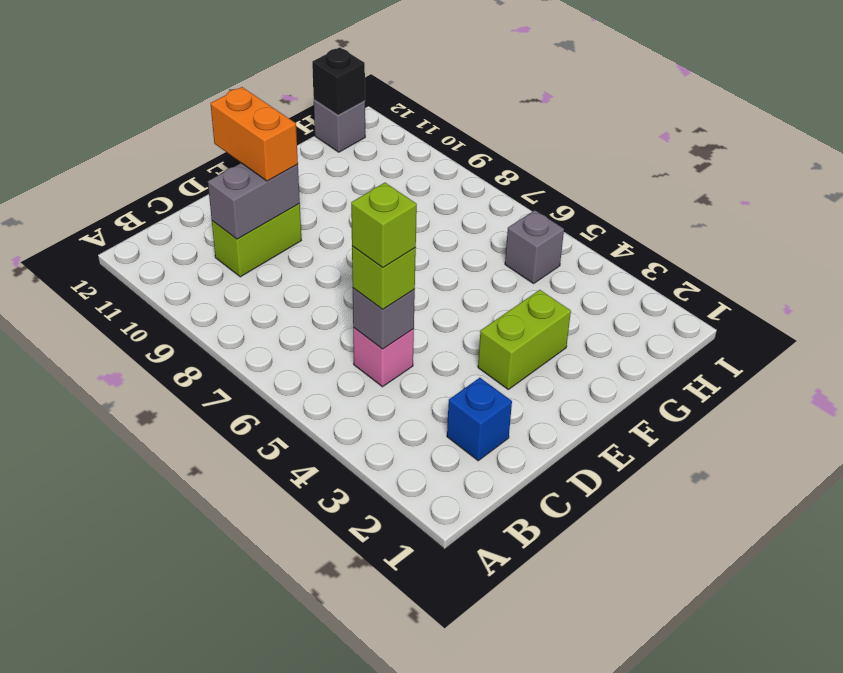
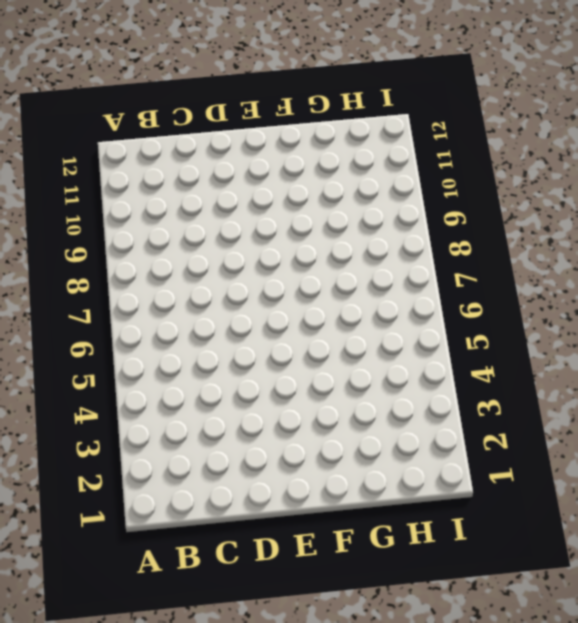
none -> blue 1x1 brick [447,378,512,461]
none -> pink 1x1 brick [353,328,414,387]
none -> lime 1x2 brick [212,204,301,277]

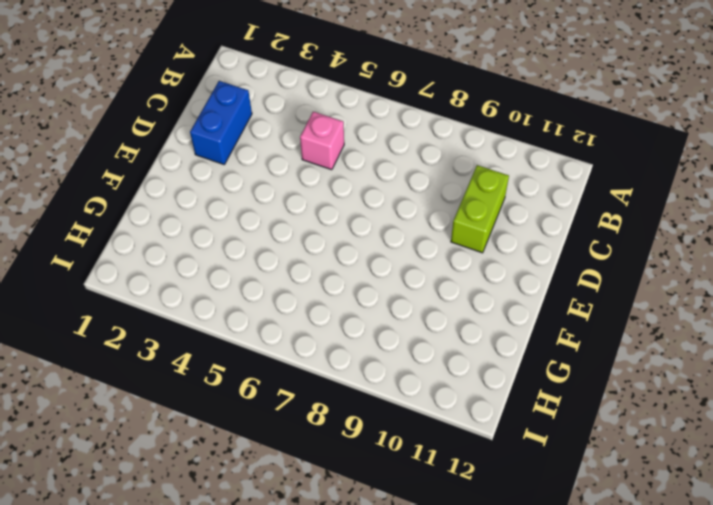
blue 1x2 brick [190,81,252,164] -> blue 1x1 brick [447,378,512,461]
none -> lime 1x2 brick [478,290,571,389]
none -> grey 1x1 brick [505,210,564,284]
none -> grey 1x1 brick [314,100,365,152]

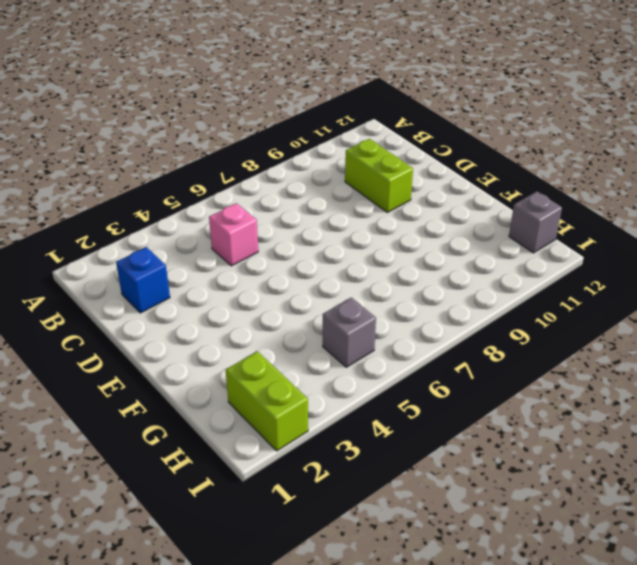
lime 1x2 brick [226,351,308,451] -> lime 1x2 brick moved to [478,290,571,389]
none -> grey 1x1 brick [353,288,415,349]
none -> grey 1x2 brick [208,163,300,239]
none -> black 1x1 brick [312,47,365,115]

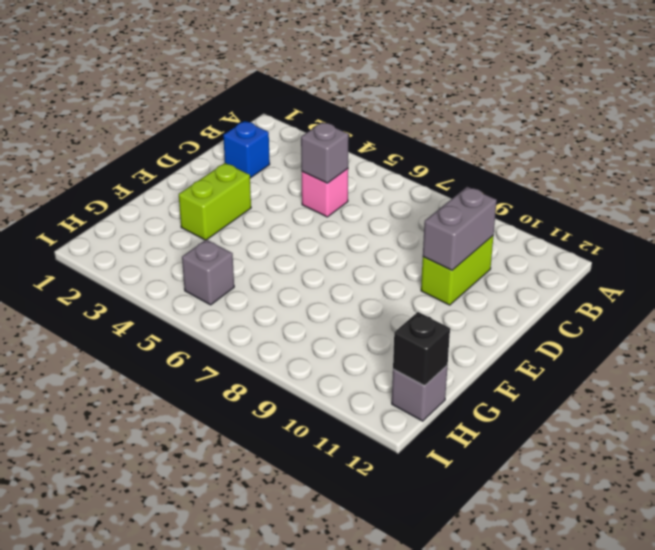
none -> lime 1x1 brick [352,246,416,309]
none -> orange 1x2 brick [211,87,298,181]
none -> lime 1x1 brick [351,183,417,268]

